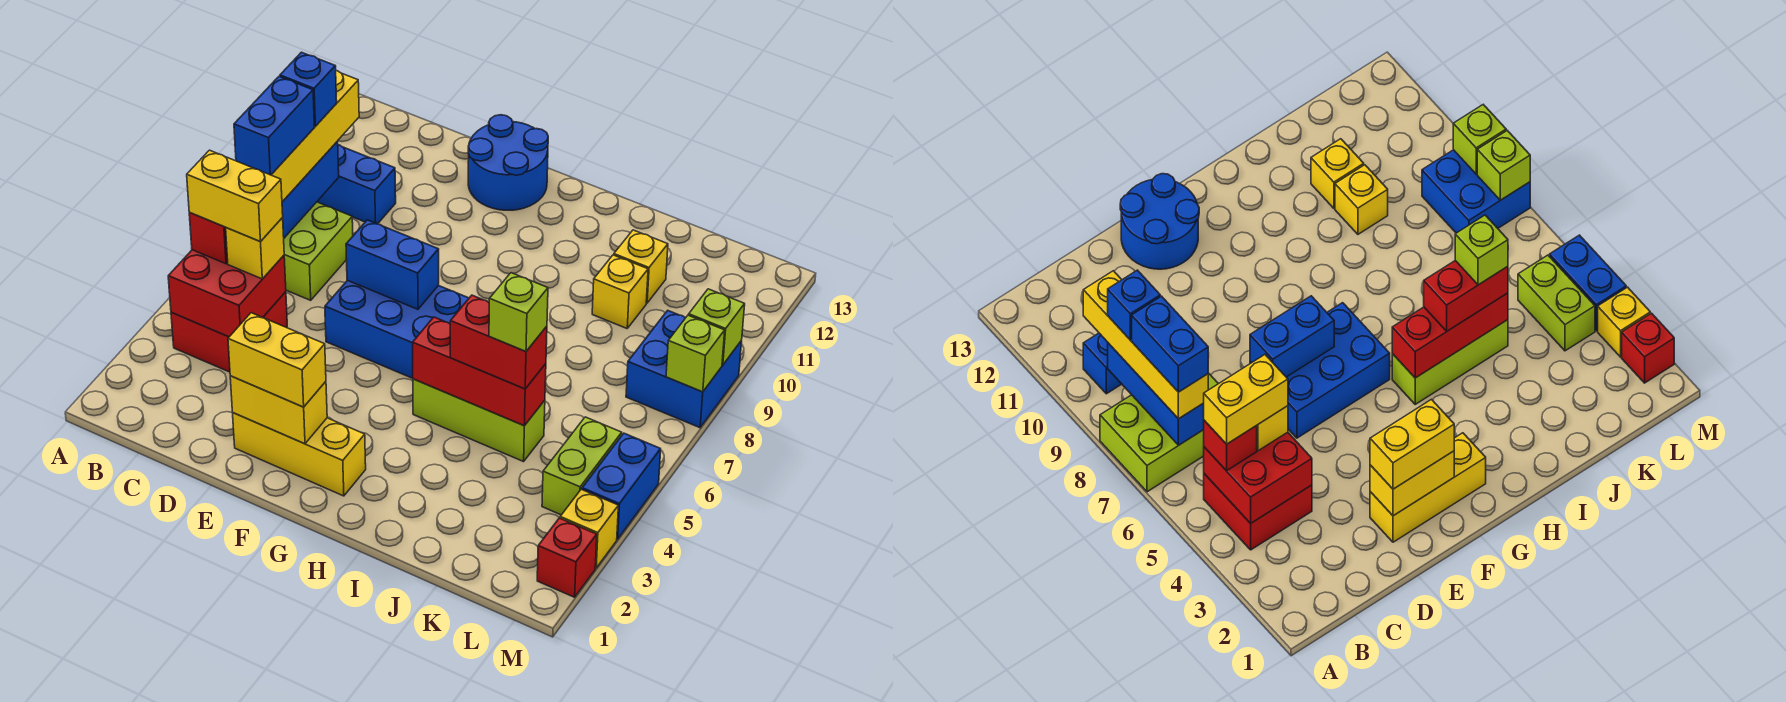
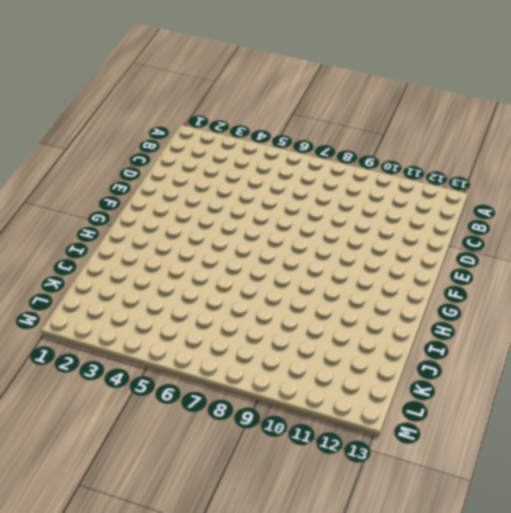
none -> lime 2x3 brick [284,202,353,300]
none -> red 2x2 brick [171,292,287,372]
none -> blue 1x2 brick [317,145,396,224]
none -> yellow 1x3 brick [233,413,366,496]

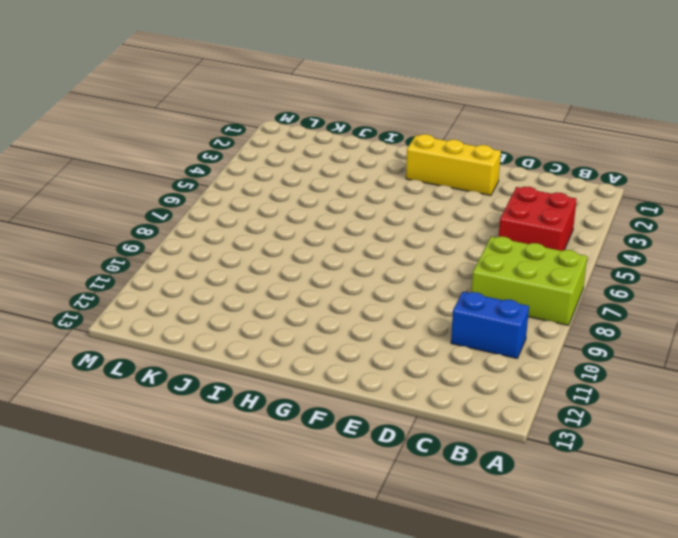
none -> blue 2x3 brick [325,280,469,378]
none -> blue 2x2 round brick [468,115,548,210]
none -> lime 1x3 brick [413,379,545,462]
none -> yellow 1x1 brick [592,255,648,328]

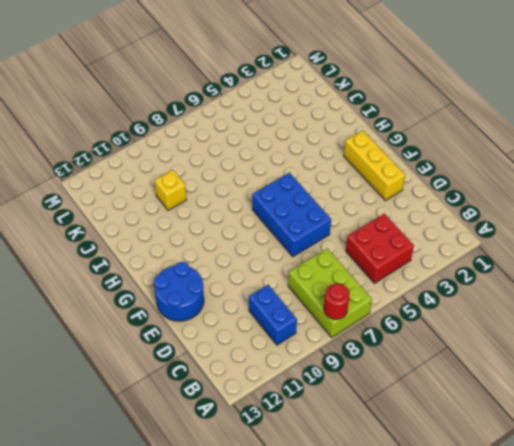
red 1x1 round brick [324,283,350,319] -> none
none -> lime 1x3 brick [413,379,545,462]
none -> yellow 1x1 brick [614,230,668,303]
none -> lime 1x2 brick [542,417,622,515]
none -> blue 2x2 brick [626,310,742,428]

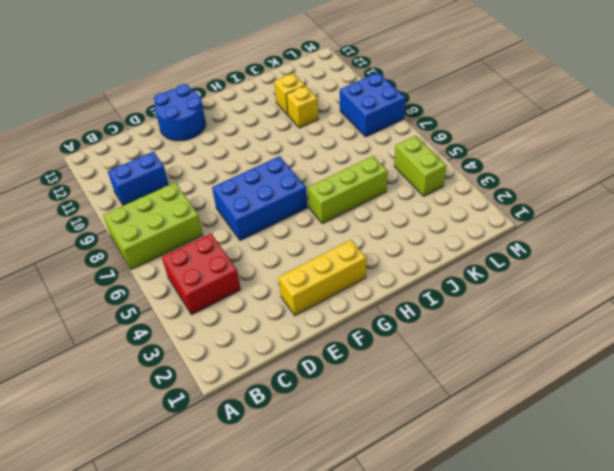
none -> red 1x1 brick [537,518,597,597]
none -> yellow 1x1 brick [560,489,618,568]
none -> blue 1x2 brick [582,433,661,539]
none -> red 2x2 brick [168,250,286,337]

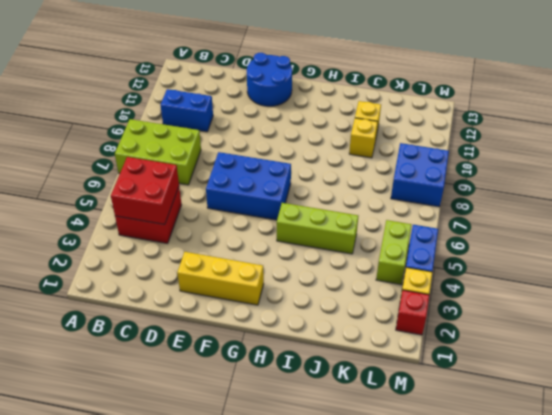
none -> blue 1x3 brick [282,141,339,238]
none -> yellow 1x2 brick [230,376,327,444]
none -> blue 1x2 brick [346,220,439,309]
none -> red 1x3 brick [412,317,546,426]

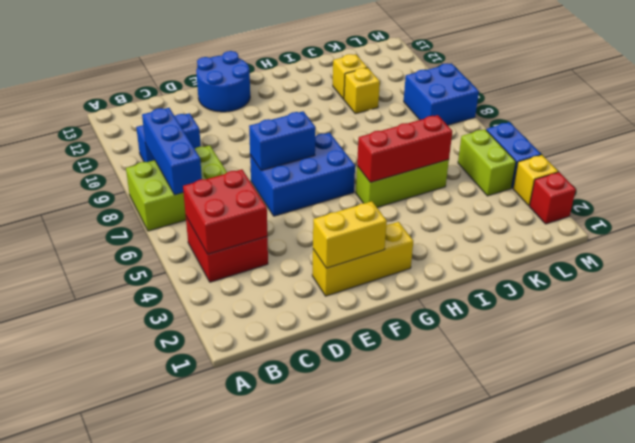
none -> lime 1x1 brick [666,315,725,392]
none -> lime 1x1 brick [689,289,745,365]
none -> red 1x1 brick [189,213,228,264]
none -> yellow 1x4 brick [271,71,359,202]

